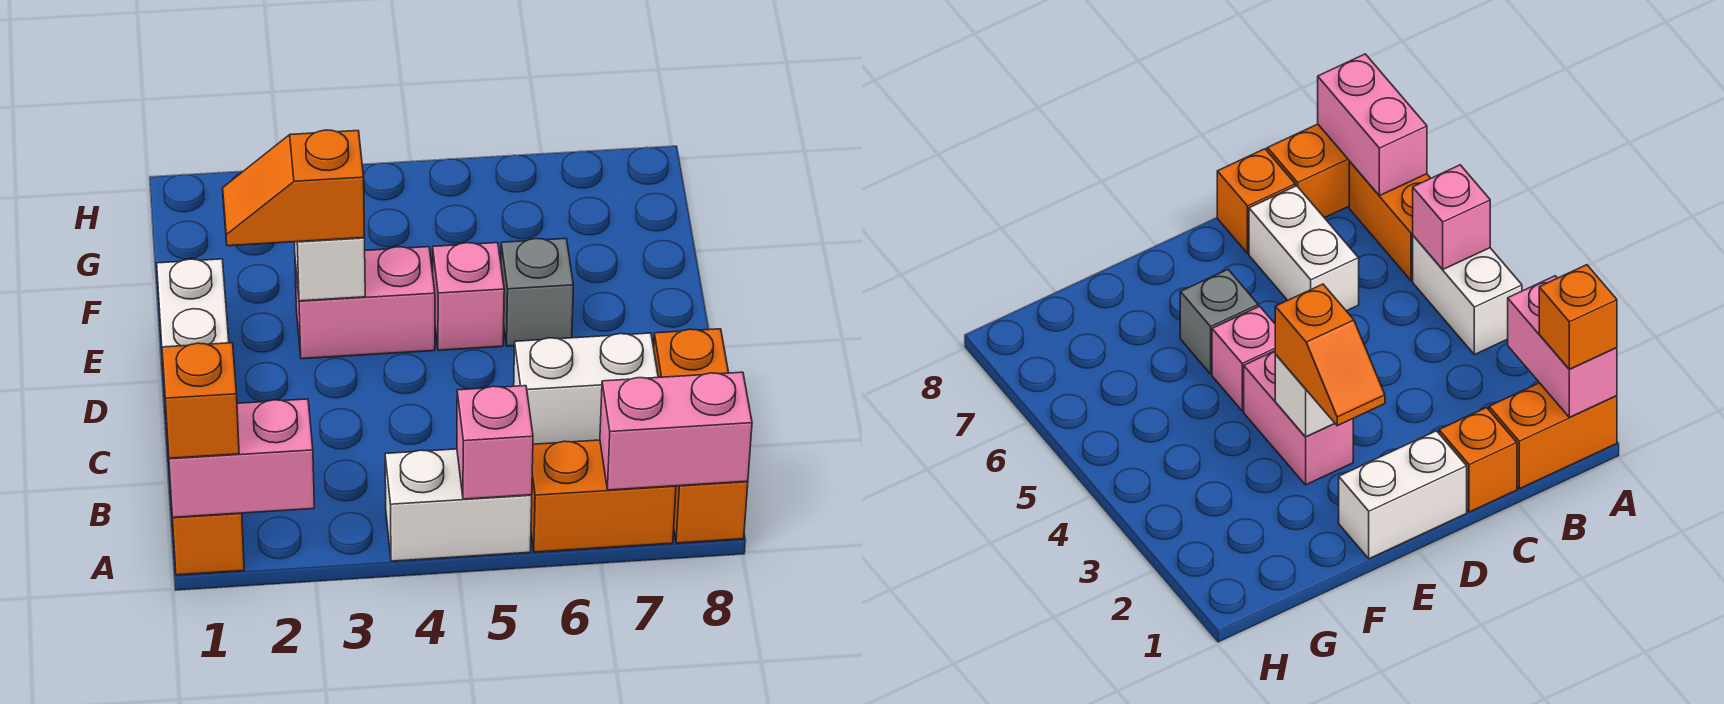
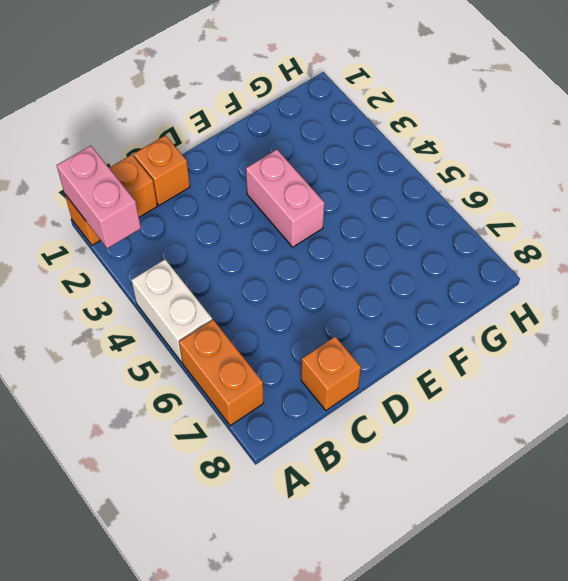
none -> orange 1x2 brick [674,481,748,543]
none -> white 1x2 brick [514,333,658,444]
none -> white 1x2 brick [157,259,229,375]

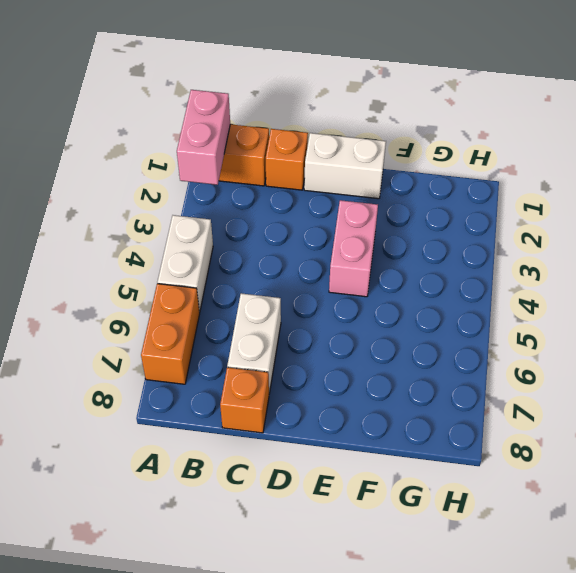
none -> orange 1x2 brick [674,481,748,543]
none -> pink 1x1 brick [433,243,504,350]
none -> grey 1x1 brick [501,239,573,346]

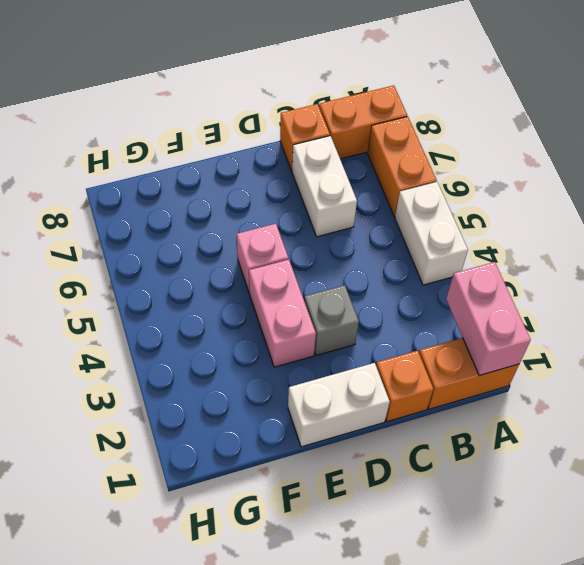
grey 1x1 brick [304,285,359,355] -> grey 1x1 brick moved to [501,239,573,346]
none -> pink 1x1 brick [457,386,533,499]
none -> pink 1x2 brick [600,372,752,490]
none -> white 1x1 brick [295,238,365,301]

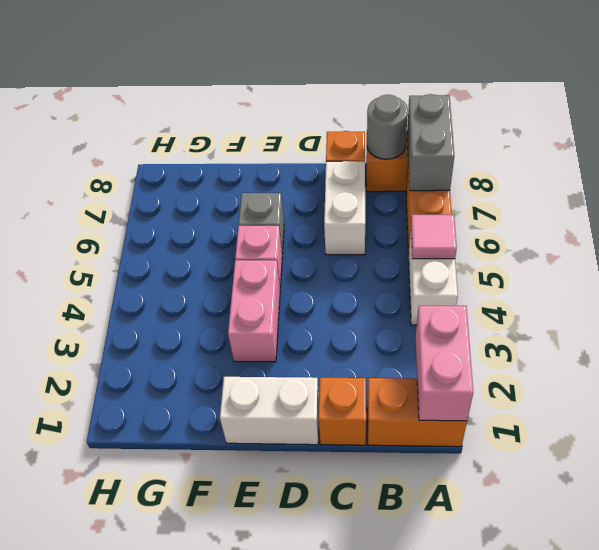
pink 1x1 tile [411,215,457,259] -> pink 1x1 brick [457,386,533,499]
grey 1x2 brick [407,94,454,191] -> pink 1x2 brick [600,372,752,490]
grey 1x1 round brick [367,95,408,159] -> none
none -> white 1x1 brick [295,238,365,301]
none -> orange 1x1 brick [162,343,239,458]
none -> orange 1x2 slope [223,130,365,246]

